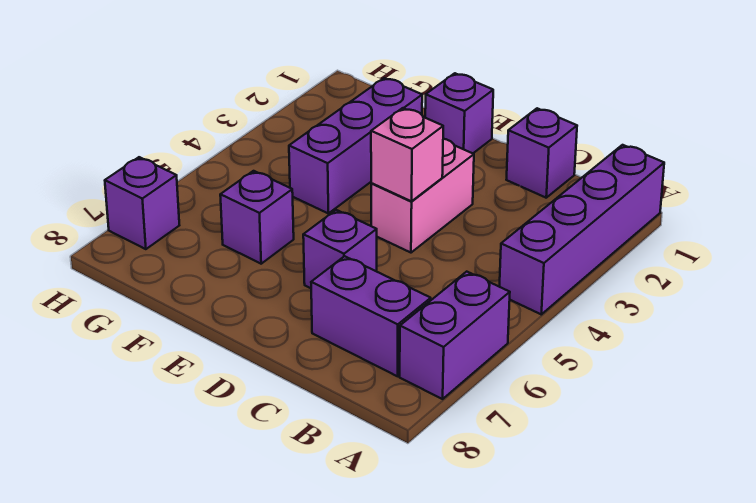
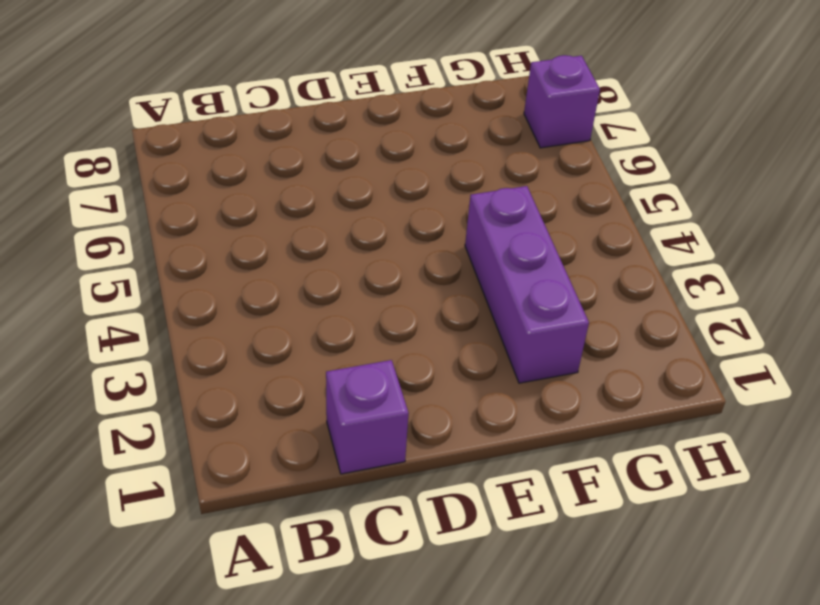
none -> purple 1x4 brick [499,145,664,314]
none -> purple 1x2 brick [400,272,510,399]

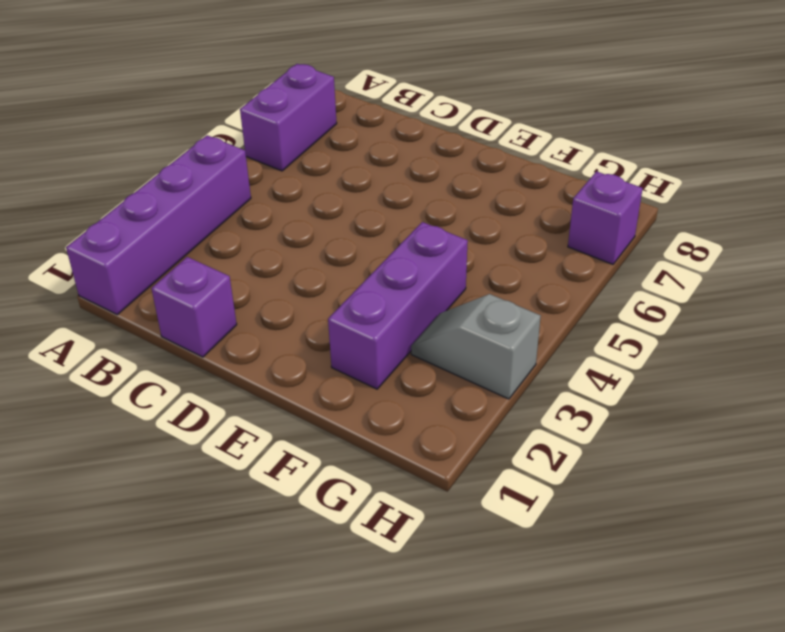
grey 1x2 slope [411,294,541,399] -> none
none -> purple 1x2 brick [311,256,431,376]
none -> pink 1x2 brick [371,139,474,253]

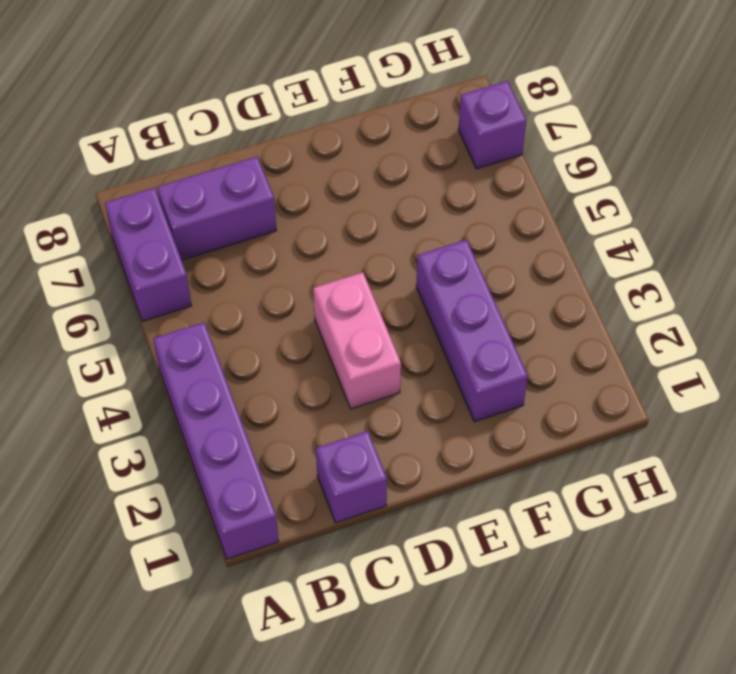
none -> purple 1x1 brick [303,210,377,288]
none -> purple 1x1 brick [425,73,493,153]

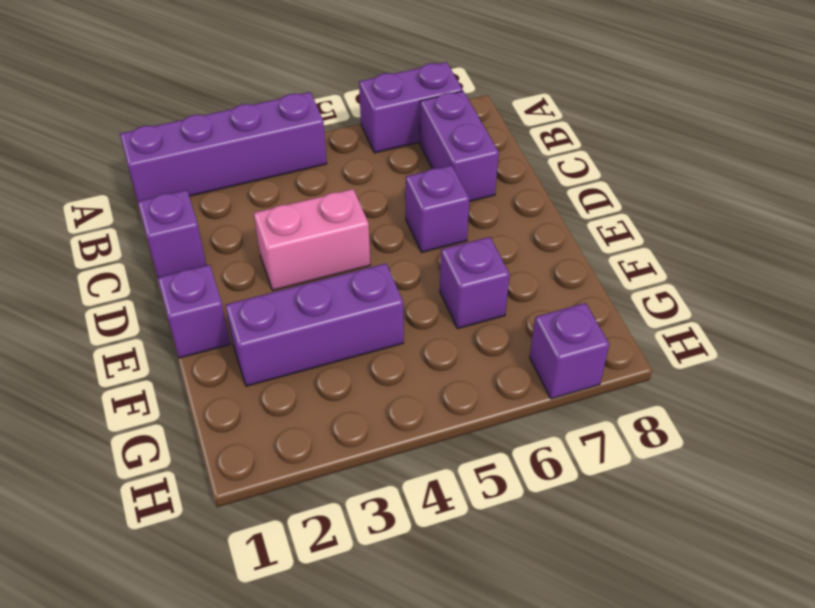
none -> pink 1x1 brick [371,108,443,201]

